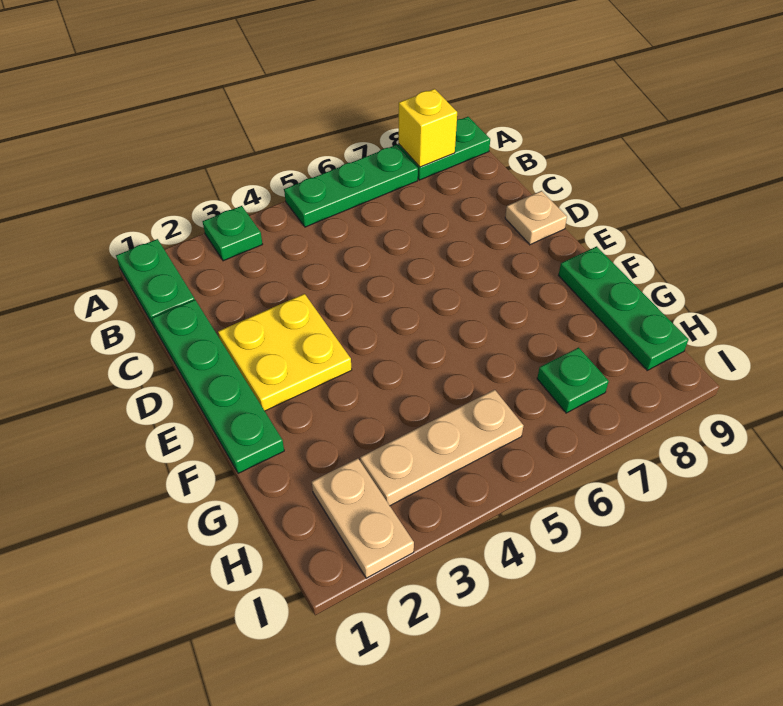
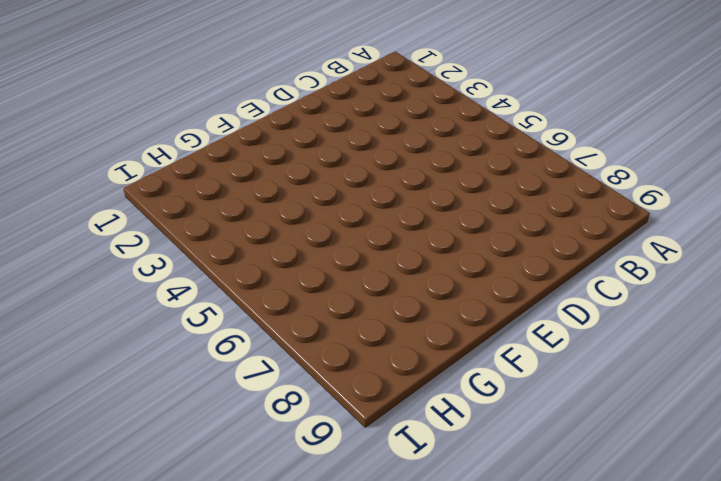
none -> green 1x2 plate [116,239,195,328]
none -> green 1x1 plate [203,206,263,261]
none -> green 1x3 plate [284,145,418,227]

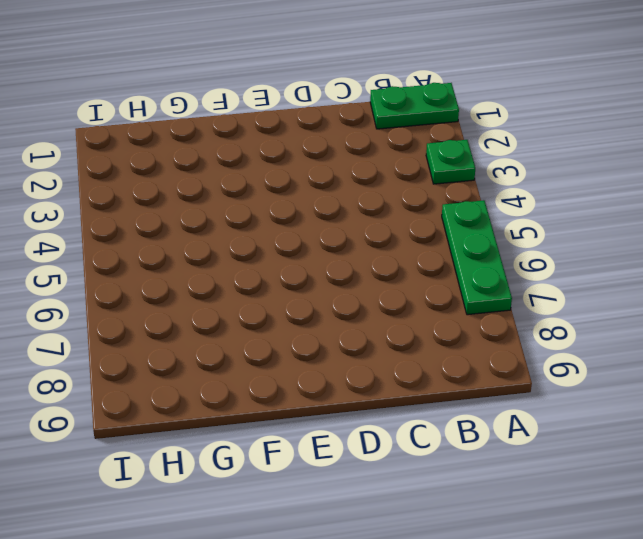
none -> green 1x2 plate [398,117,490,180]
none -> green 1x4 plate [152,300,284,473]
none -> yellow 2x2 plate [218,294,352,411]

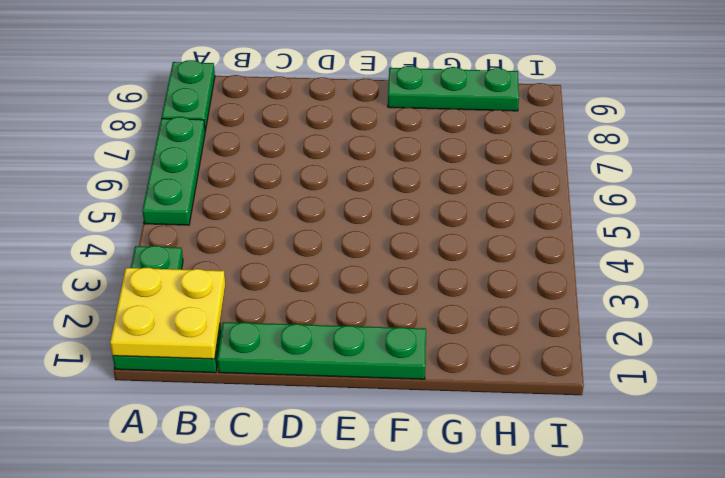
yellow 2x2 plate [110,268,225,359] -> yellow 2x2 plate moved to [218,294,352,411]
none -> tan 1x1 plate [505,191,567,245]
none -> tan 1x2 plate [312,458,414,578]
none -> tan 1x3 plate [360,390,523,506]

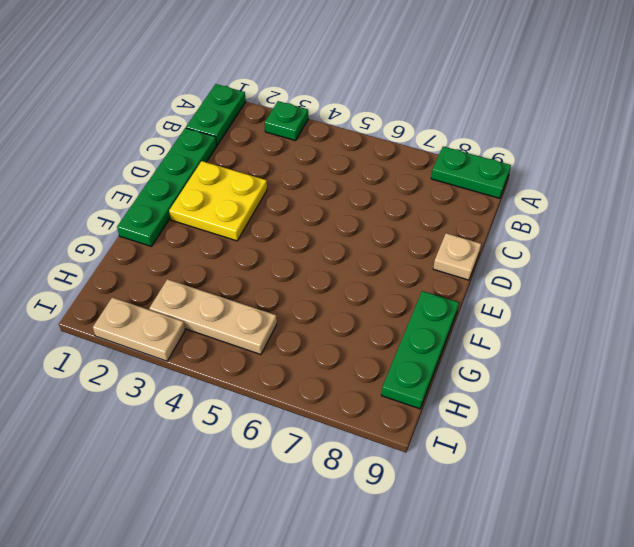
tan 1x2 plate [93,298,185,361] -> tan 1x2 plate turned to [312,458,414,578]
none -> green 1x3 plate [284,145,418,227]
none -> green 1x1 plate [537,347,609,413]
none -> yellow 1x1 brick [399,89,457,167]

